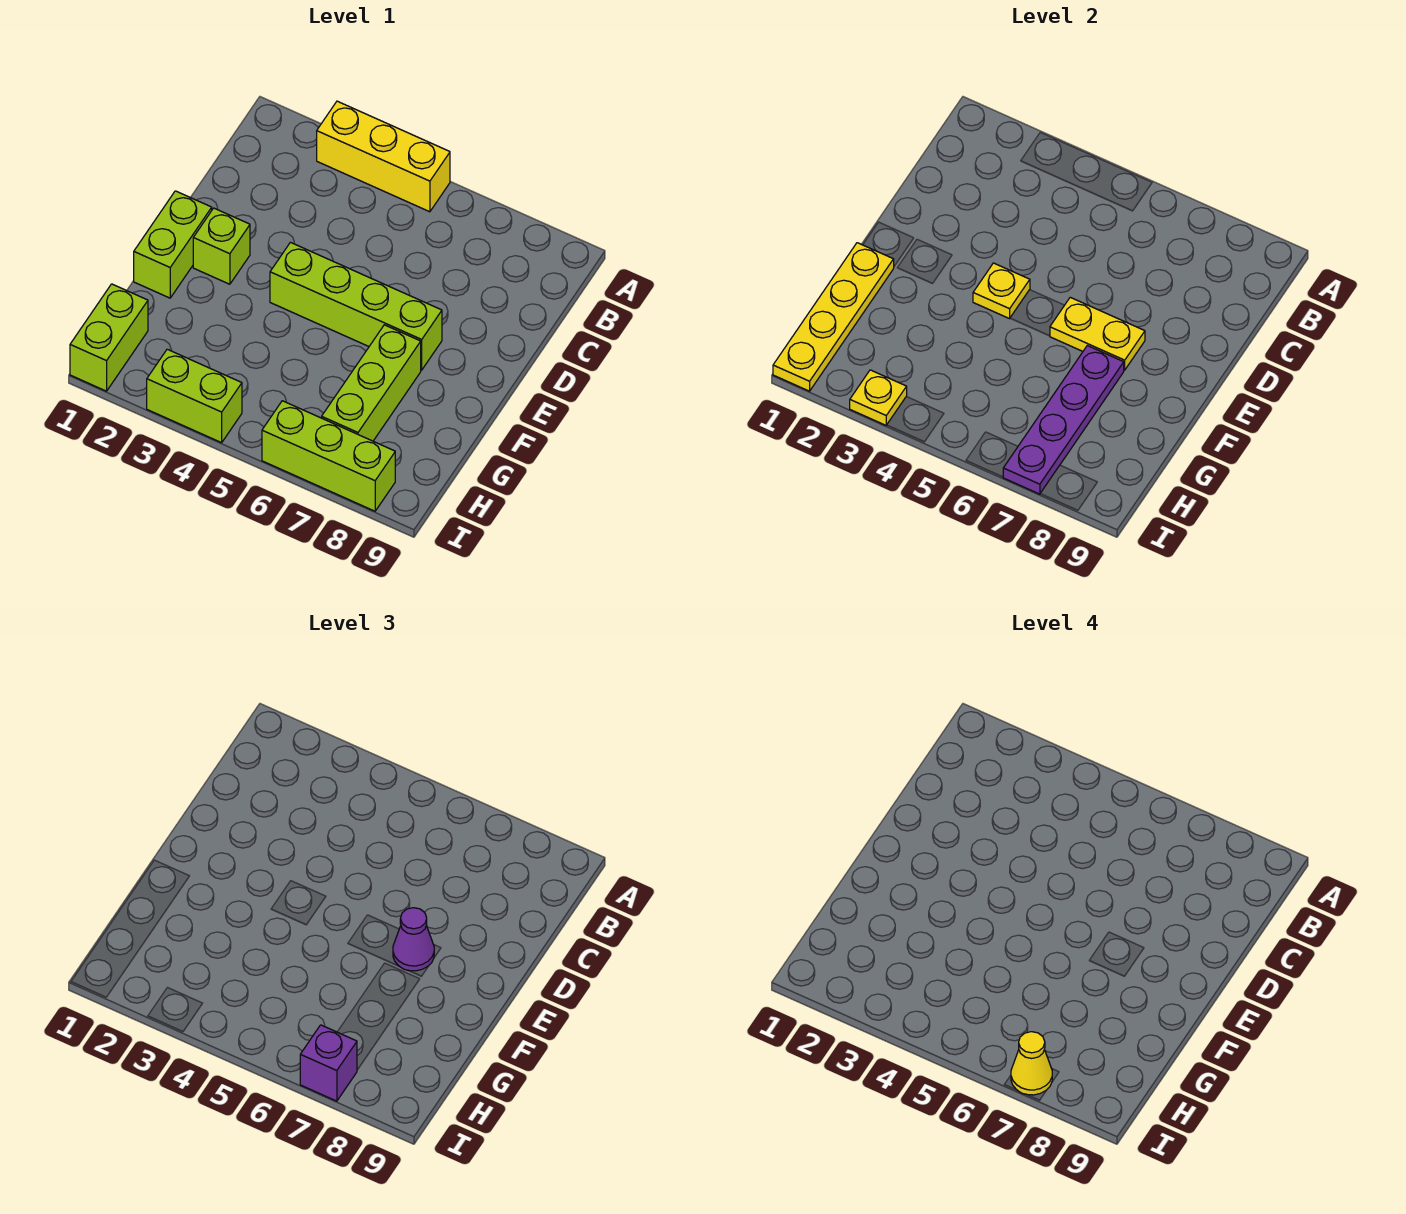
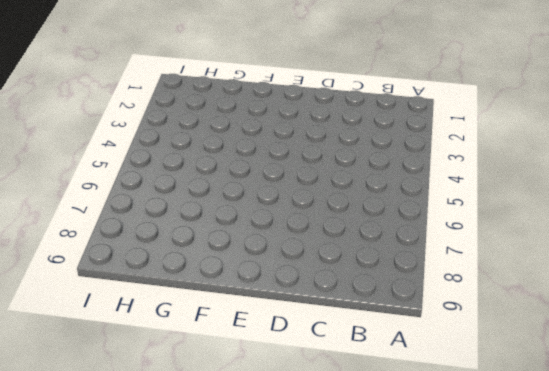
none -> yellow 1x3 brick [317,101,450,212]
none -> lime 1x2 brick [134,191,212,298]
none -> lime 1x1 brick [193,208,250,284]

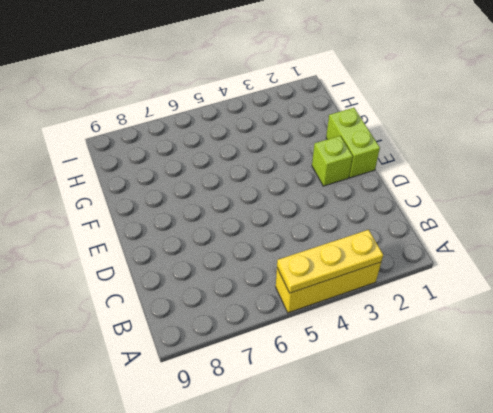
yellow 1x3 plate [277,230,383,293] -> none
none -> lime 1x4 brick [270,242,442,370]
none -> lime 1x3 brick [322,325,421,441]
none -> lime 1x2 brick [70,284,148,391]

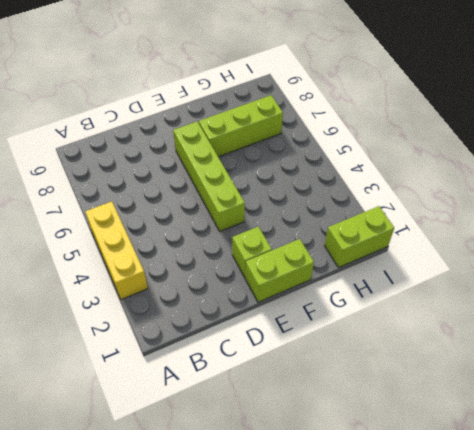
none -> lime 1x2 brick [147,349,242,443]
none -> lime 1x3 brick [262,401,395,511]
none -> yellow 1x1 plate [973,263,1030,319]

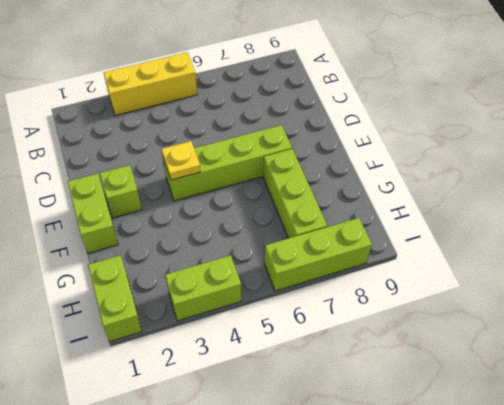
none -> yellow 1x2 plate [1050,297,1145,370]
none -> yellow 1x4 plate [773,243,894,391]
none -> purple 1x4 plate [1003,346,1124,494]

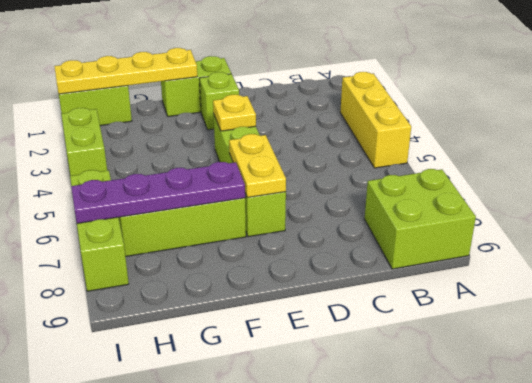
lime 2x2 brick [365,169,476,269] -> none
none -> yellow 1x1 plate [850,370,907,425]
none -> purple 1x1 cone [393,908,434,971]
none -> purple 1x1 brick [300,1025,357,1101]

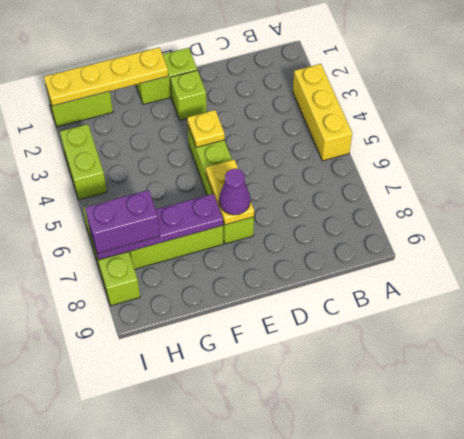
purple 1x2 brick [85,190,160,254] -> purple 1x1 brick [300,1025,357,1101]
none -> yellow 1x1 plate [850,370,907,425]
none -> yellow 1x1 cone [1011,1032,1052,1095]

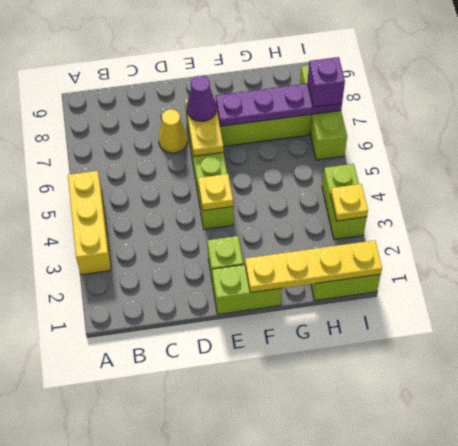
yellow 1x1 cone [159,109,187,153] -> yellow 1x1 cone moved to [1011,1032,1052,1095]

